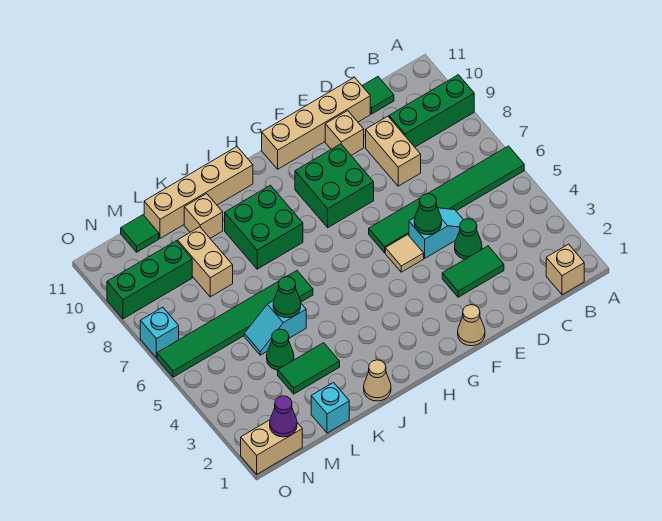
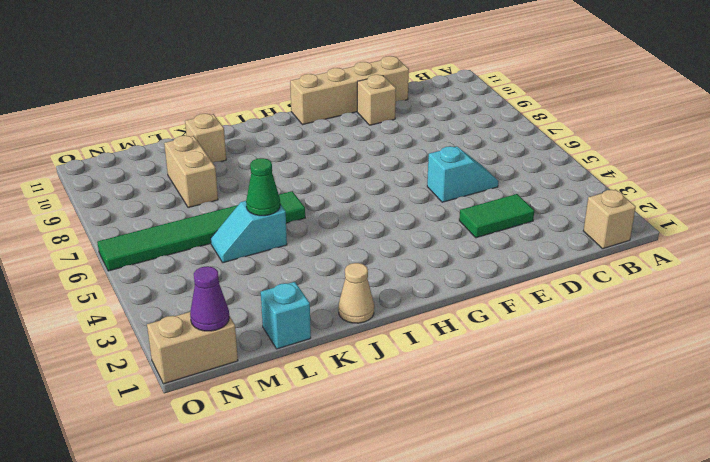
none -> green 1x6 tile [369,146,524,253]
none -> green 1x3 brick [389,75,474,147]
none -> green 1x1 tile [362,77,394,114]
none -> green 1x1 cone [455,219,482,259]

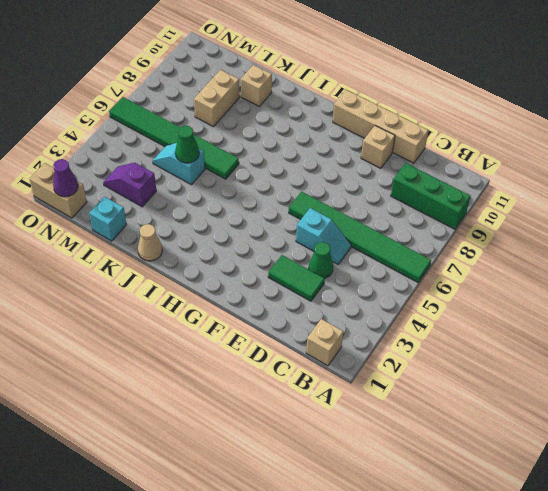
purple 1x2 slope [103,163,156,207] -> green 1x2 tile [278,343,340,394]
none -> green 1x1 tile [362,77,394,114]
none -> tan 1x2 brick [366,116,421,186]
none -> tan 1x1 cone [458,305,485,346]
none -> tan 1x1 tile [385,235,424,272]

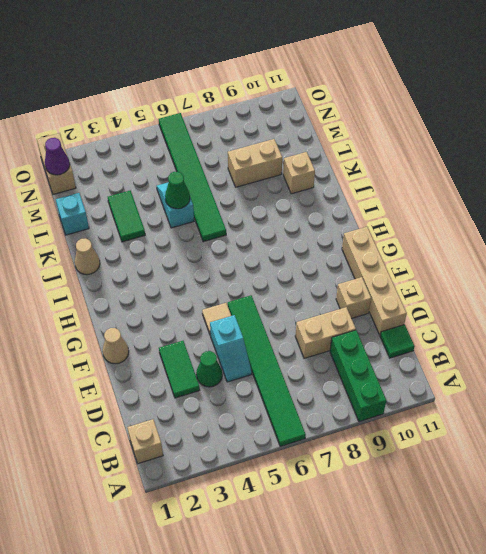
none -> green 2x2 brick [295,144,374,228]
none -> green 2x2 brick [225,185,303,269]
none -> tan 1x4 brick [144,147,253,238]
none -> green 1x1 cone [267,329,294,370]

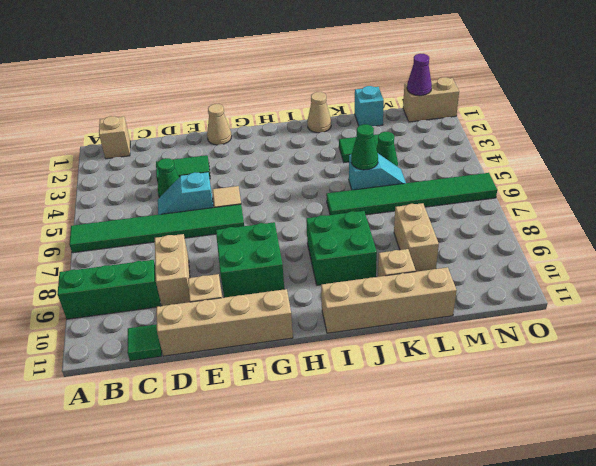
none -> green 1x3 brick [107,241,192,319]
none -> green 1x1 tile [121,215,159,252]
none -> cyan 1x1 brick [140,307,179,358]
none -> green 1x1 cone [414,194,442,235]

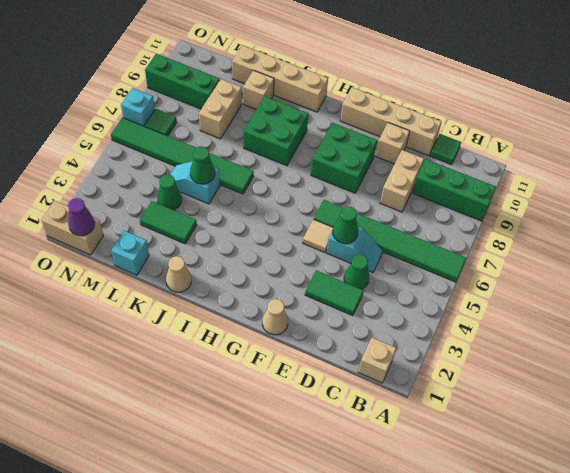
green 1x1 tile [145,109,177,136] -> green 1x1 tile moved to [121,215,159,252]

